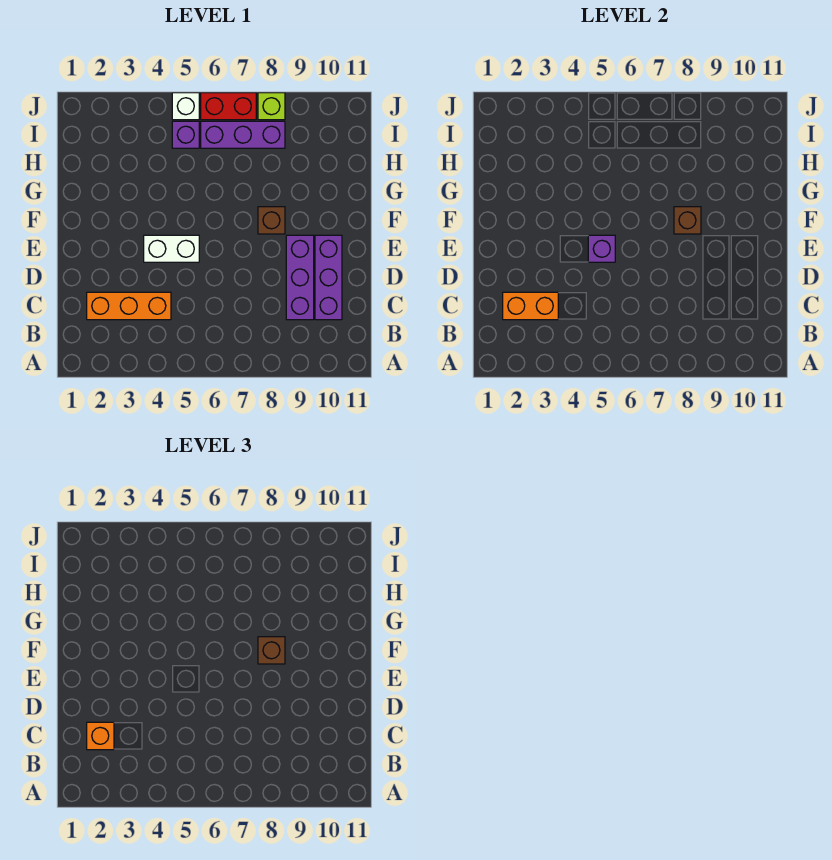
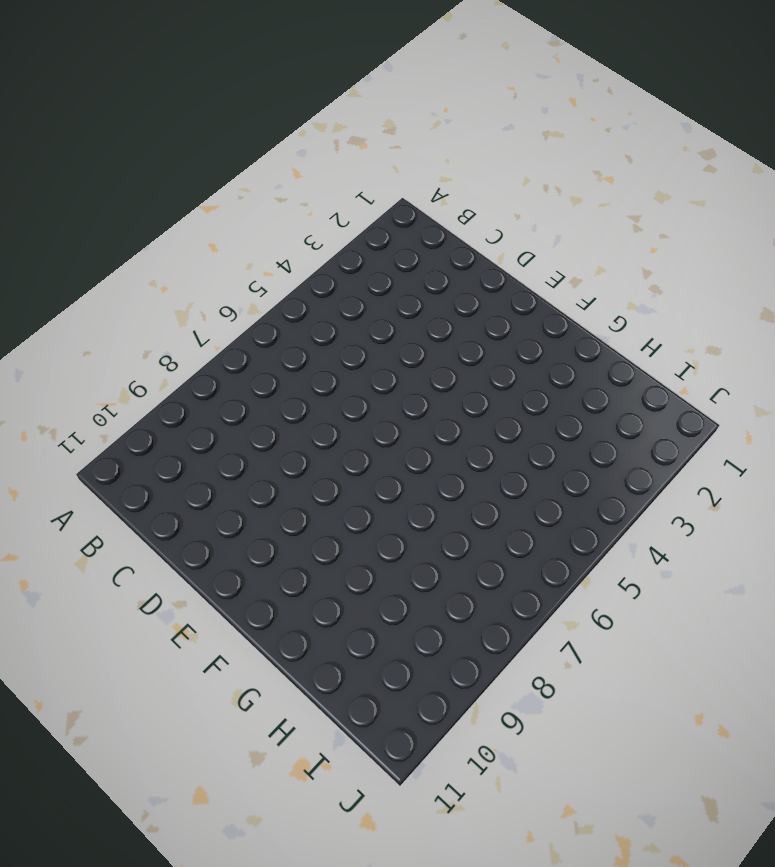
none -> orange 1x3 brick [87,292,171,320]
none -> purple 1x3 brick [286,235,314,320]
none -> purple 1x3 brick [315,235,342,320]

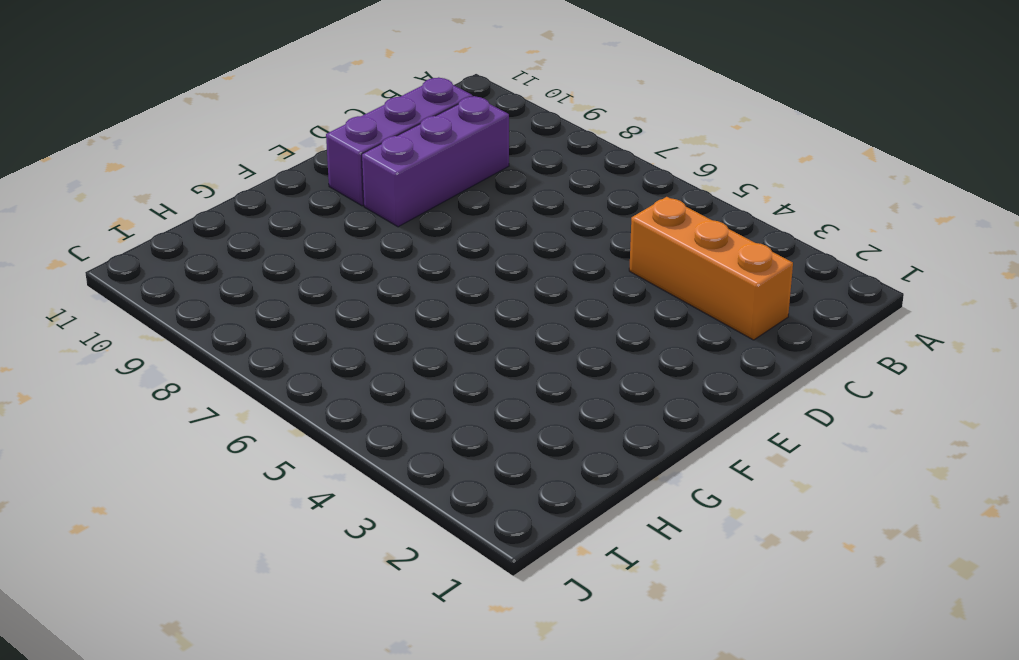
none -> white 1x2 brick [144,235,199,262]
none -> brown 1x1 brick [258,207,285,234]
none -> purple 1x1 brick [172,121,199,148]

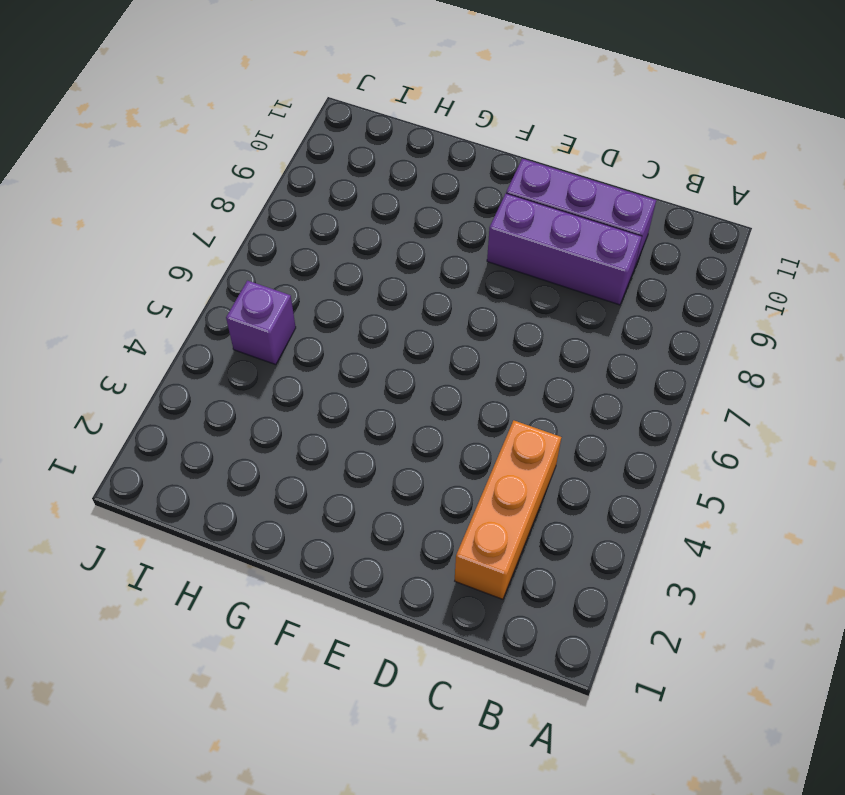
none -> white 1x2 brick [144,235,199,262]
none -> brown 1x1 brick [258,207,285,234]
none -> purple 1x3 brick [201,121,285,148]

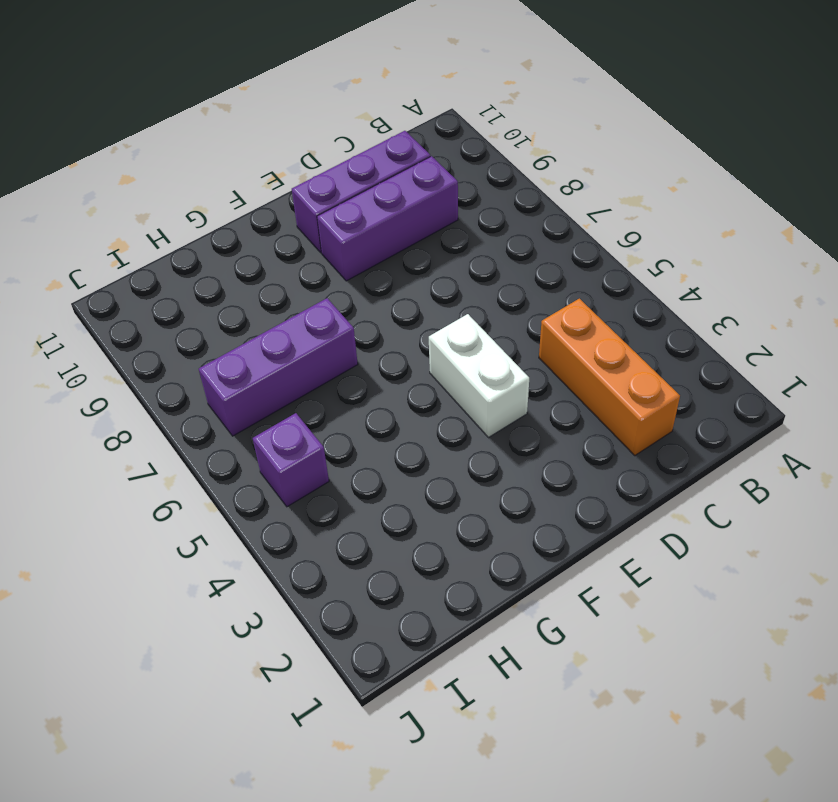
purple 1x3 brick [199,298,358,436] -> purple 1x3 brick turned to [201,121,285,148]
none -> brown 1x1 brick [258,207,285,234]
none -> white 1x1 brick [172,93,199,120]
none -> red 1x2 brick [201,93,256,120]

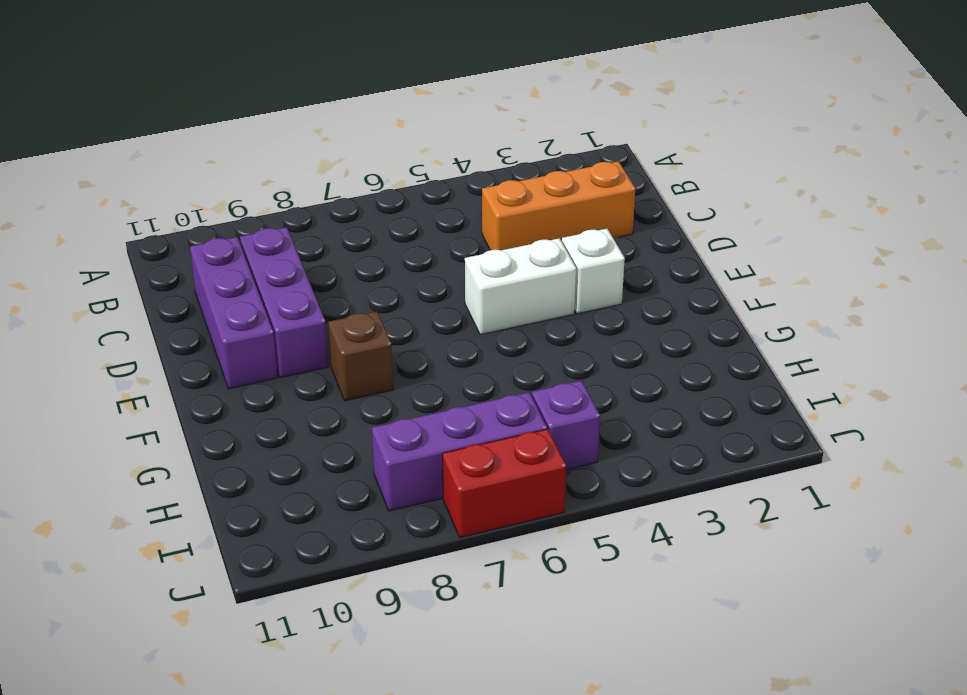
white 1x1 brick [562,229,625,314] -> white 1x1 brick moved to [172,93,199,120]
none -> lime 1x1 brick [258,93,285,120]
none -> orange 1x2 brick [503,292,558,320]
none -> purple 1x1 brick [588,235,615,262]

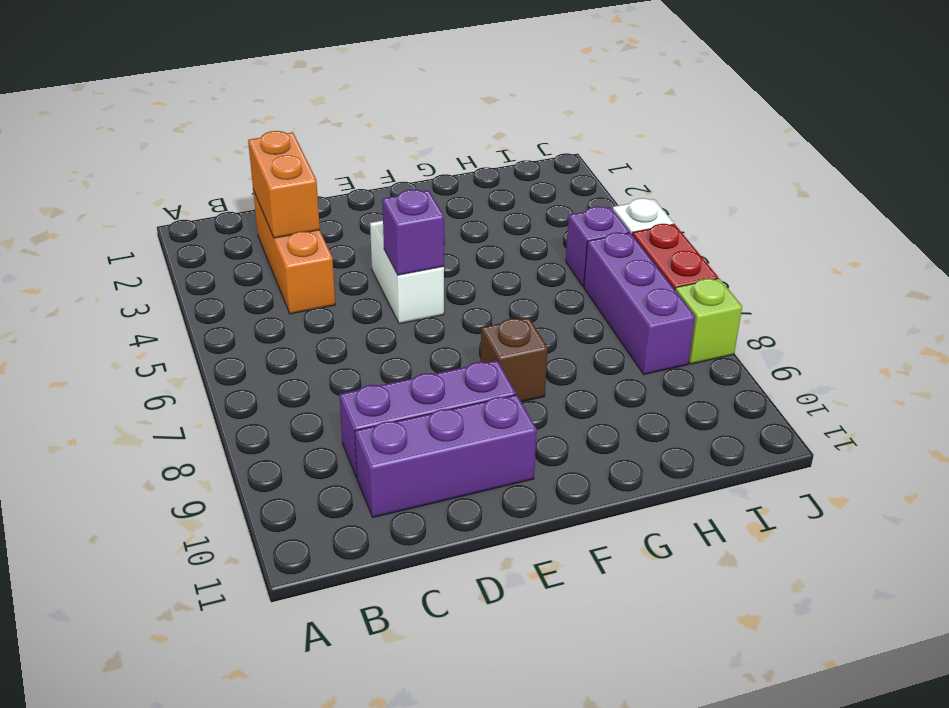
none -> brown 1x1 brick [674,207,701,234]
none -> orange 1x1 brick [87,722,114,750]
none -> brown 1x1 brick [258,637,285,664]

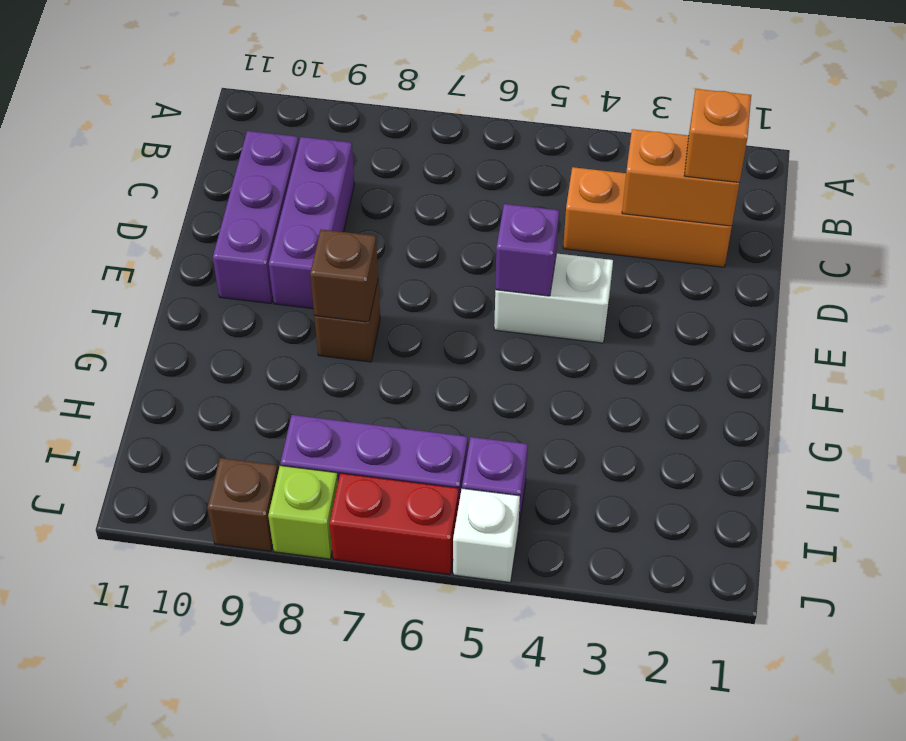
brown 1x1 brick [207,458,278,551] -> brown 1x1 brick moved to [258,637,285,664]

